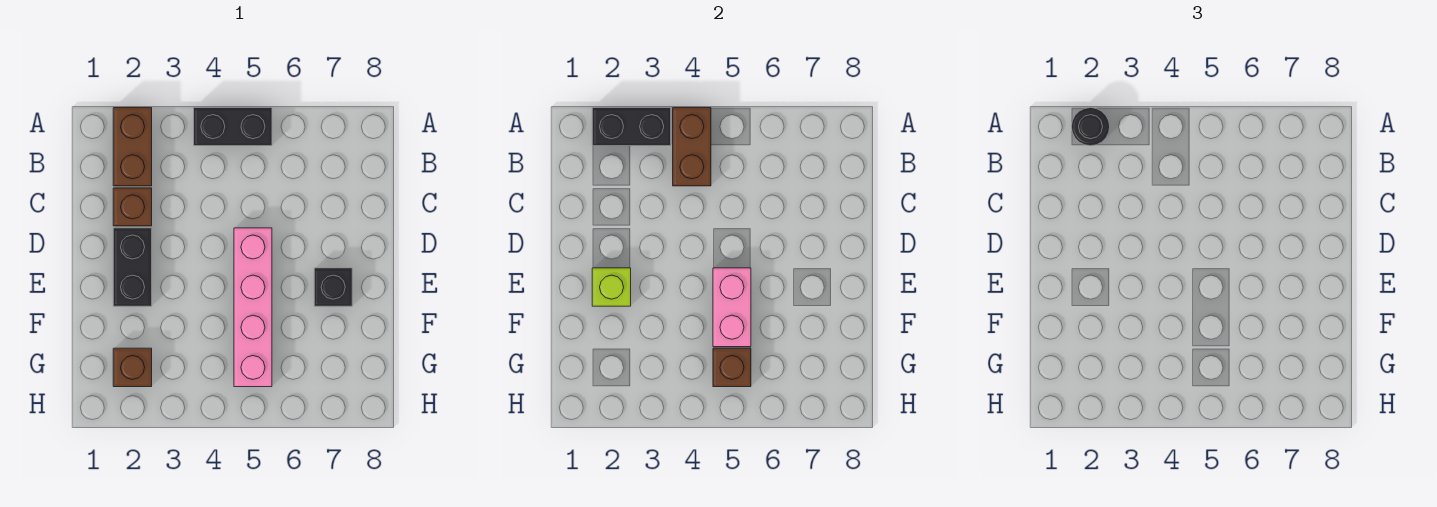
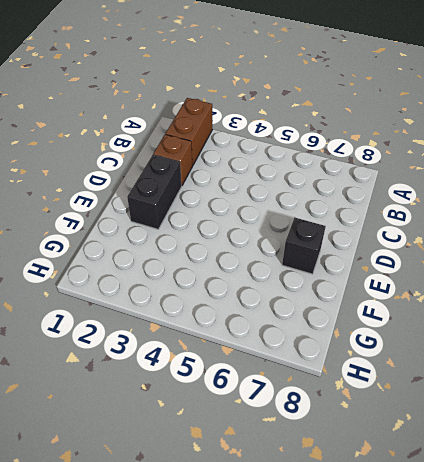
none -> black 1x2 brick [194,108,272,146]
none -> pink 1x4 brick [234,228,272,387]
none -> brown 1x1 brick [113,348,152,387]

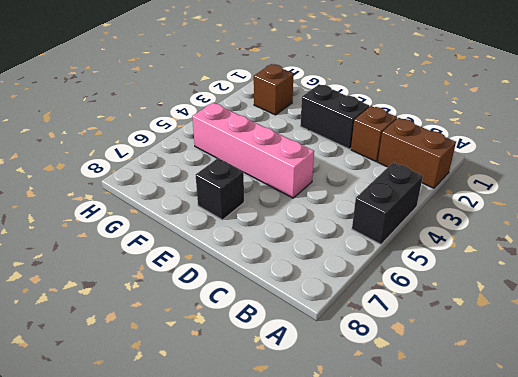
none -> black 1x2 brick [592,108,671,146]
none -> brown 1x2 brick [673,108,711,186]
none -> lime 1x1 brick [592,268,631,306]

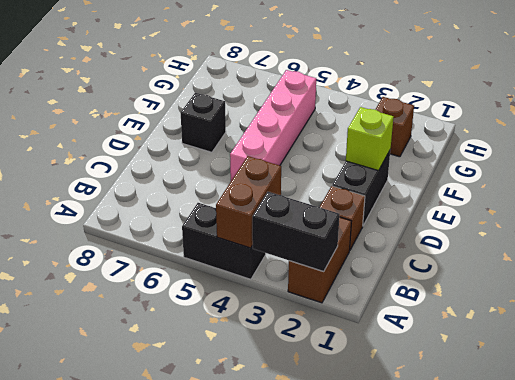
none -> pink 1x2 brick [713,268,751,347]
none -> brown 1x1 brick [713,348,751,387]
none -> black 1x1 round brick [1072,108,1110,146]

